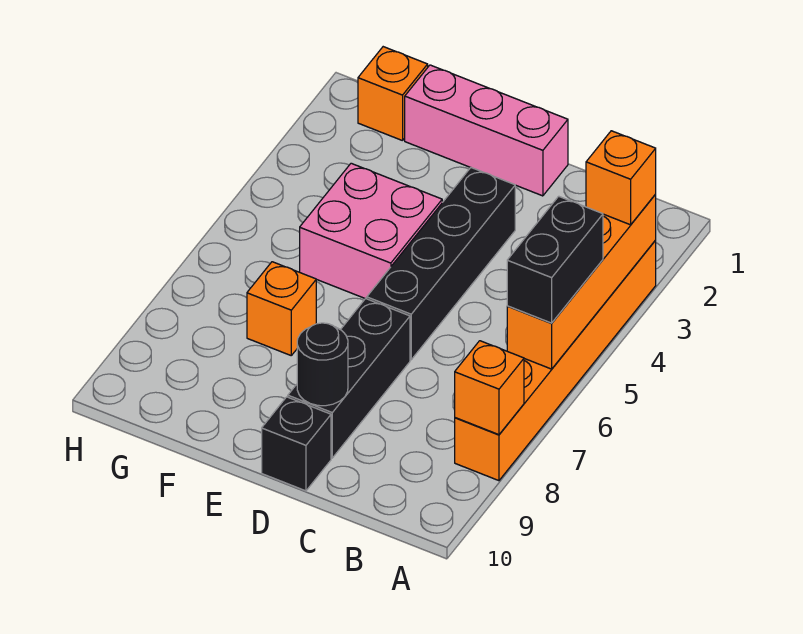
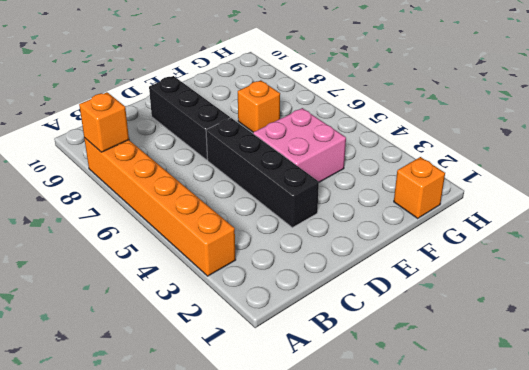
none -> pink 1x3 brick [405,65,568,196]
none -> black 1x1 brick [262,397,331,491]
none -> orange 1x4 brick [507,195,656,369]

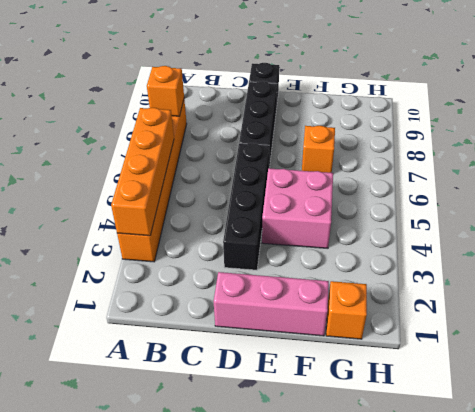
none -> black 1x1 round brick [297,323,348,406]
none -> orange 1x1 brick [586,131,656,225]
none -> black 1x2 brick [507,196,603,323]

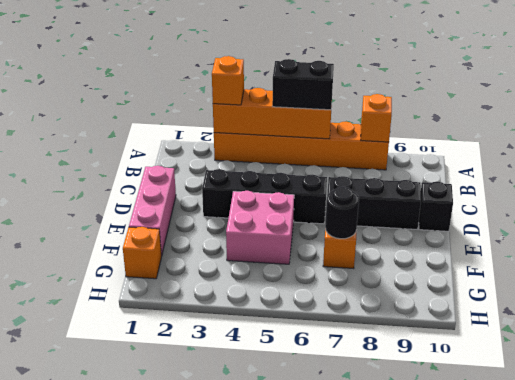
black 1x1 round brick [325,187,359,239] -> black 1x1 round brick moved to [297,323,348,406]

